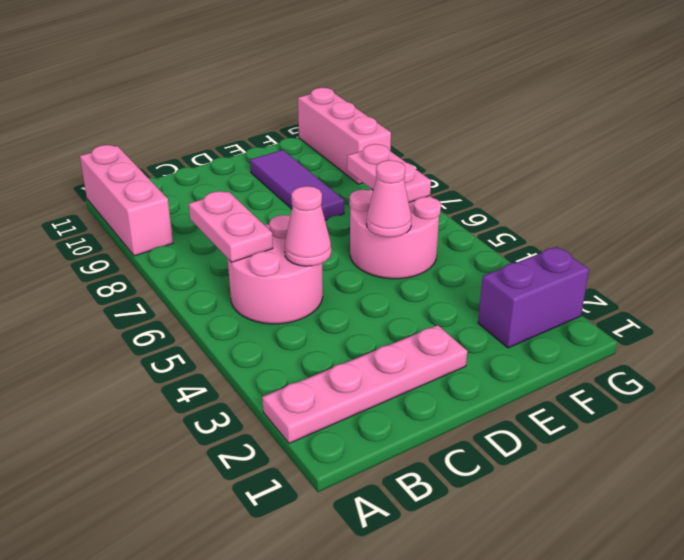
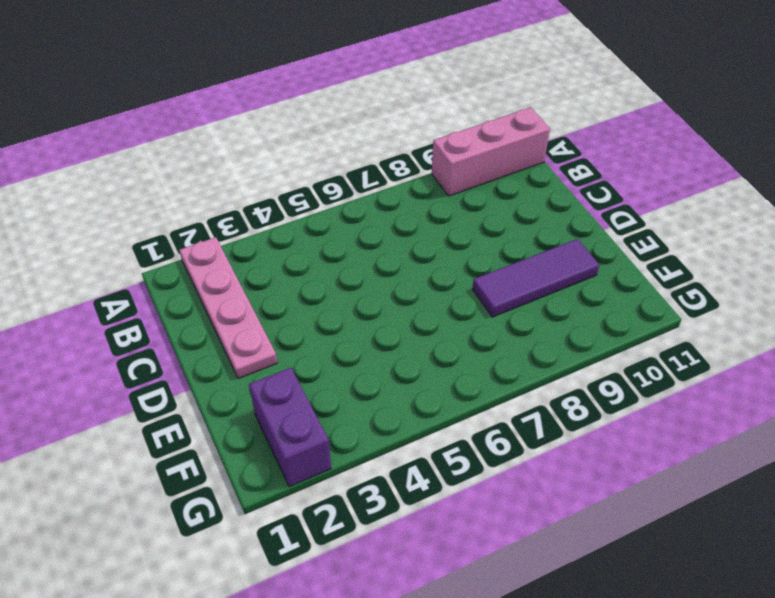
none -> pink 2x2 round brick [228,215,323,324]
none -> pink 2x2 round brick [349,189,441,279]

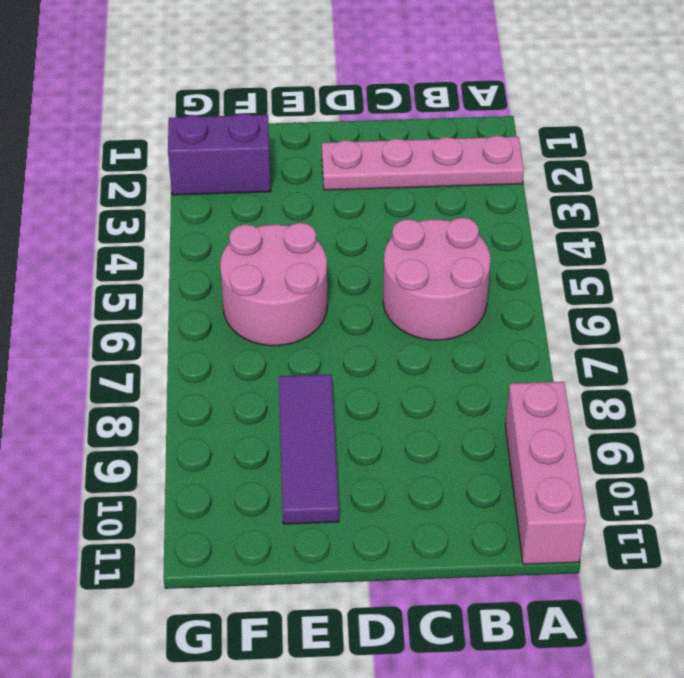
none -> pink 1x3 brick [298,88,391,184]
none -> pink 1x2 plate [189,191,273,262]

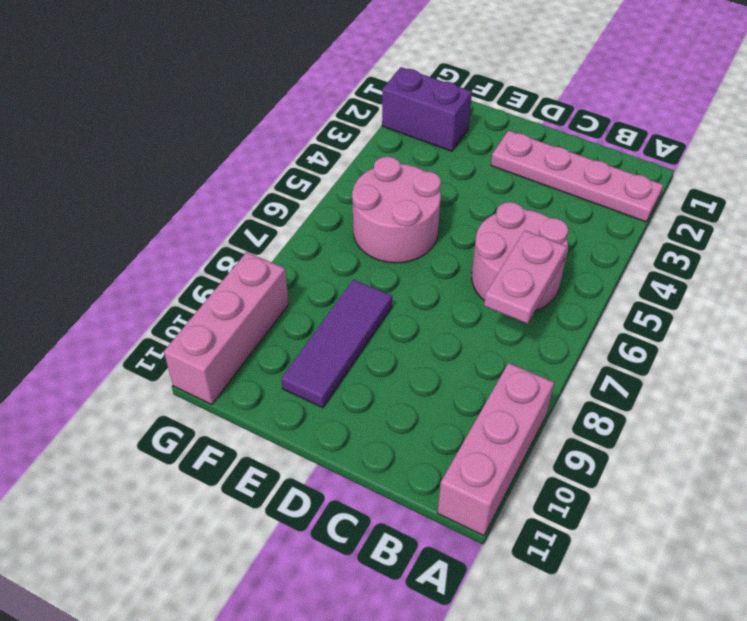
none -> pink 1x1 cone [285,186,331,266]
none -> pink 1x1 cone [367,160,412,237]

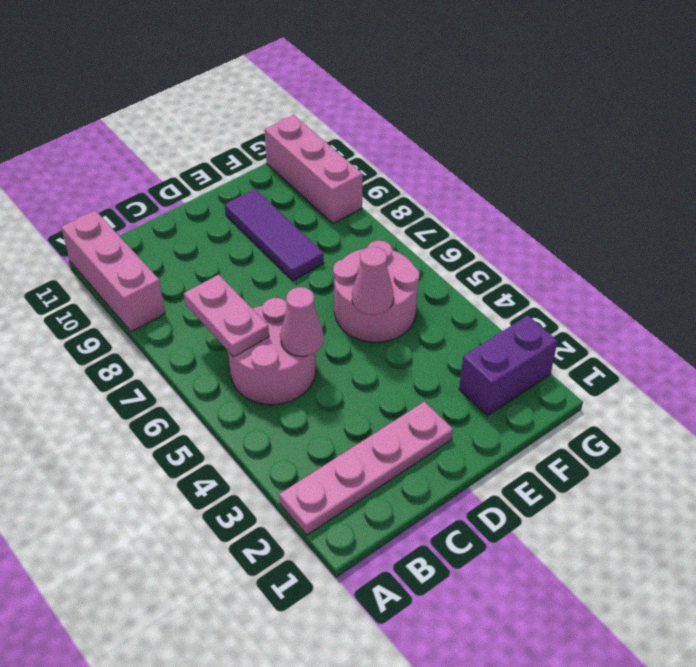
none -> pink 1x2 plate [347,144,431,202]

